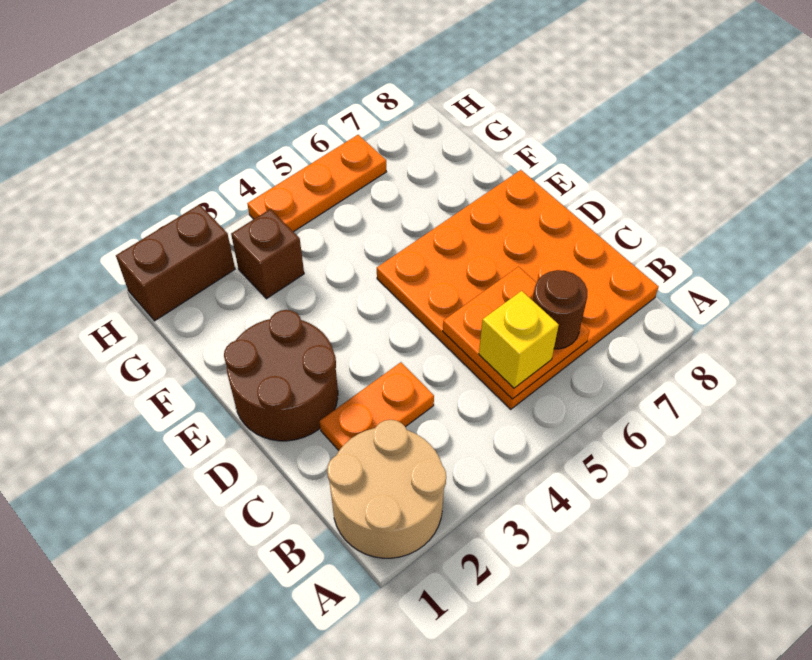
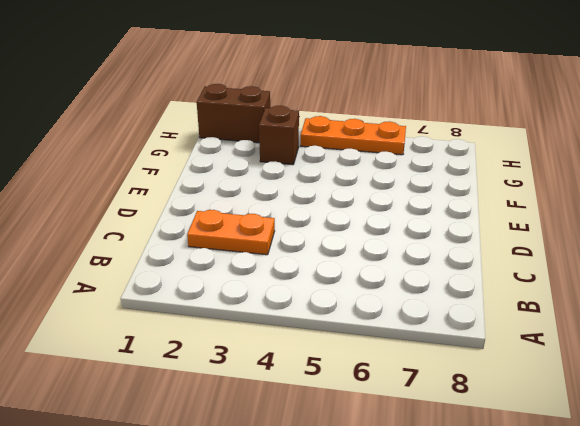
none -> tan 2x2 round brick [327,420,446,558]
none -> orange 4x4 plate [377,170,659,409]

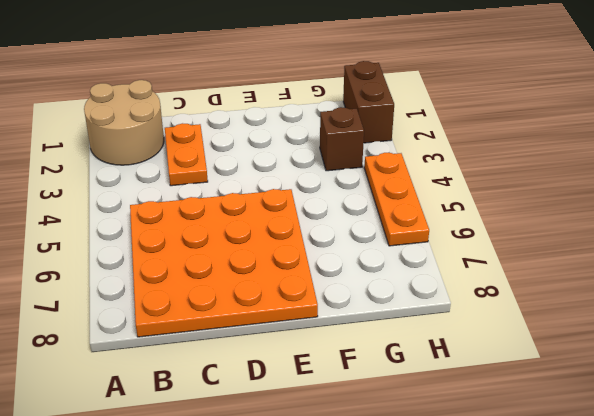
none -> brown 2x2 round brick [224,310,338,441]
none -> orange 2x2 plate [443,267,590,399]

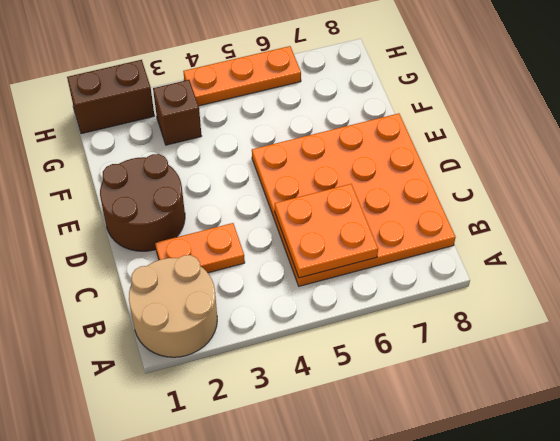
none -> yellow 1x1 brick [479,291,559,388]
none -> brown 1x1 round brick [533,270,587,349]

